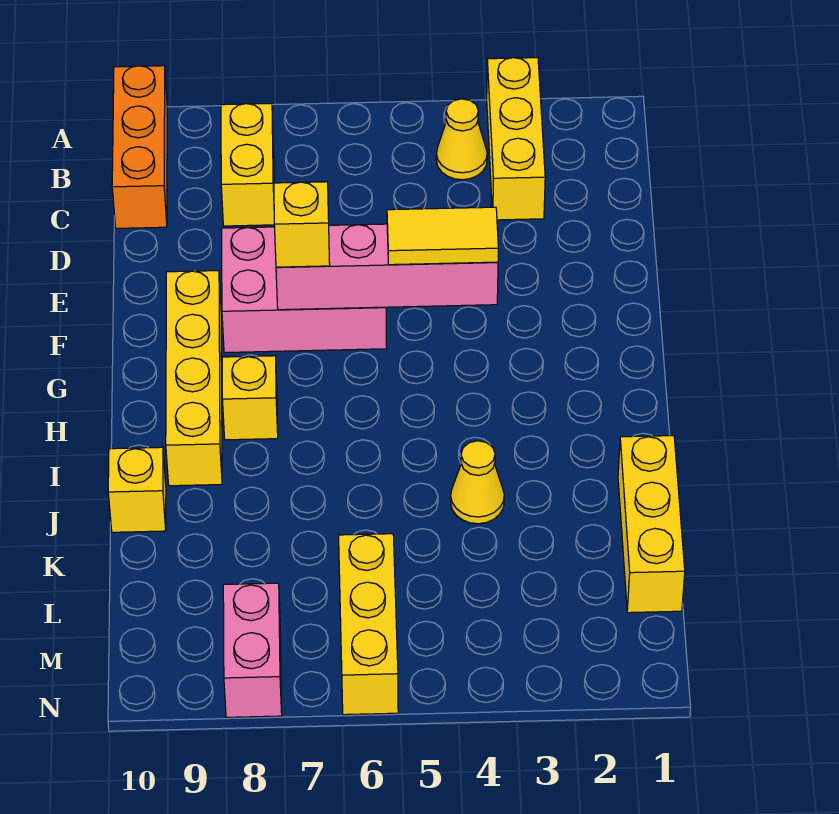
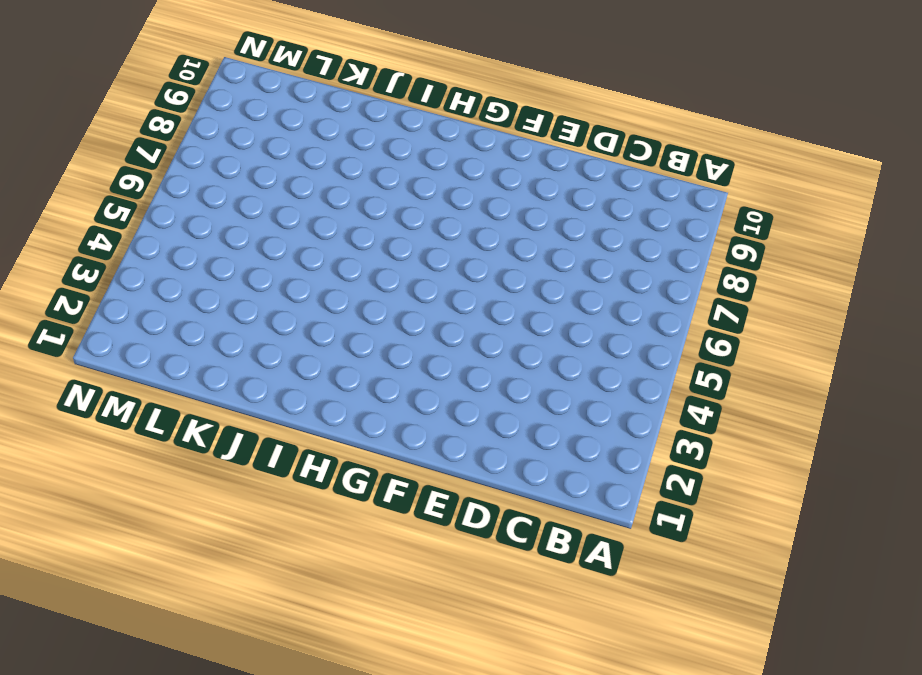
none -> yellow 1x3 brick [487,58,545,220]
none -> orange 1x3 brick [112,66,167,228]
none -> yellow 1x1 cone [436,99,487,180]

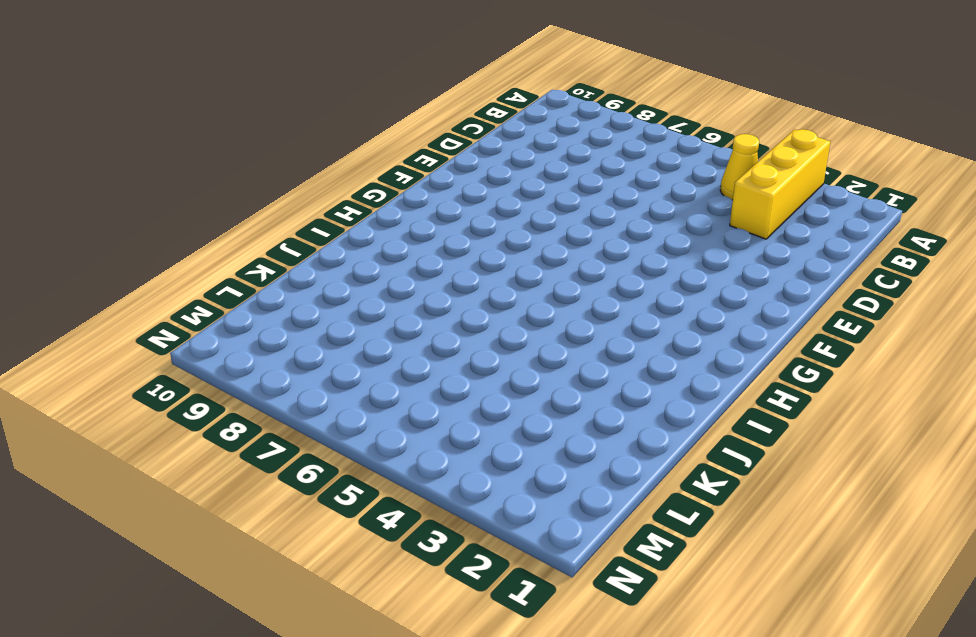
none -> orange 1x3 brick [112,66,167,228]
none -> yellow 1x2 brick [221,103,274,226]
none -> pink 2x3 brick [222,227,387,353]

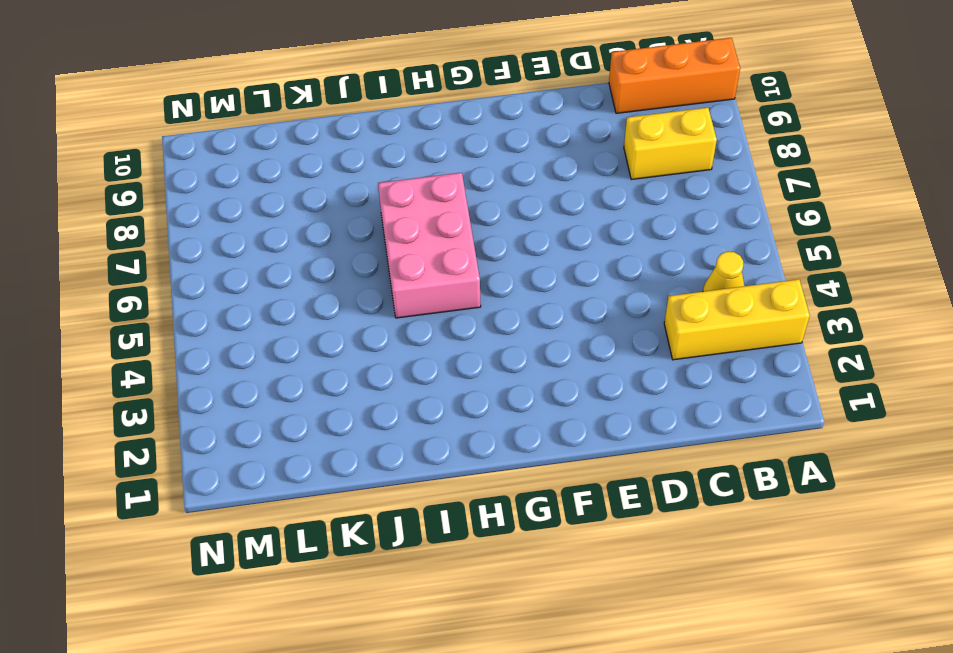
pink 2x3 brick [378,173,481,318] -> pink 2x3 brick moved to [222,227,387,353]
none -> yellow 1x4 brick [166,271,222,486]
none -> yellow 1x1 brick [222,356,278,440]
none -> yellow 1x3 brick [618,436,685,613]

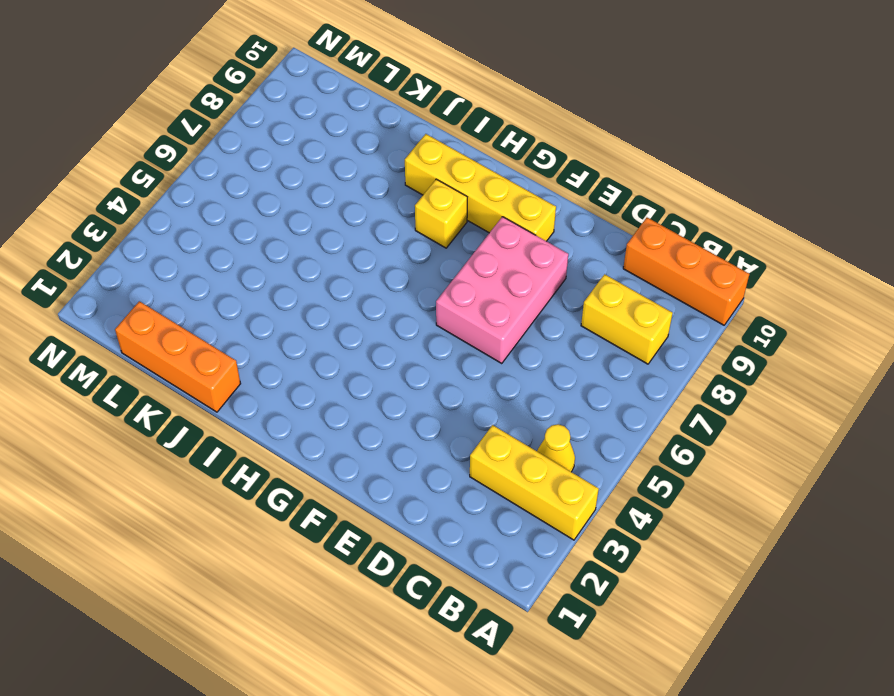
orange 1x3 brick [115,301,241,412] -> yellow 1x3 brick [618,436,685,613]
none -> yellow 1x1 cone [451,441,504,524]
none -> yellow 1x1 brick [108,447,166,532]
none -> yellow 1x3 brick [339,534,398,715]

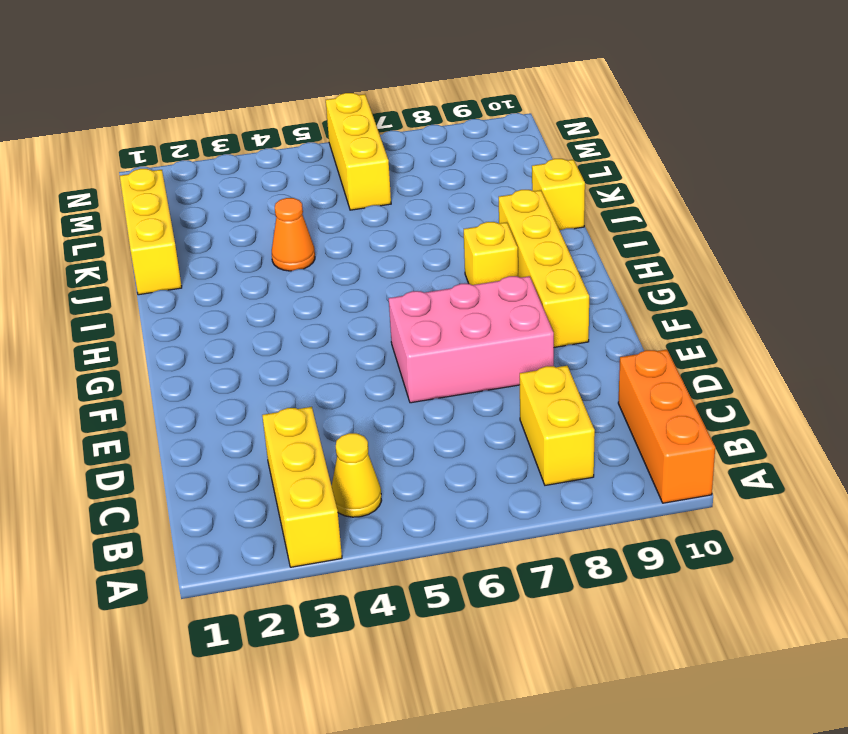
orange 1x1 cone [272,198,315,271] -> yellow 1x1 cone [451,441,504,524]
none -> pink 1x2 brick [223,583,282,717]
none -> pink 1x4 brick [276,224,498,310]
none -> yellow 1x2 tile [387,207,498,265]

